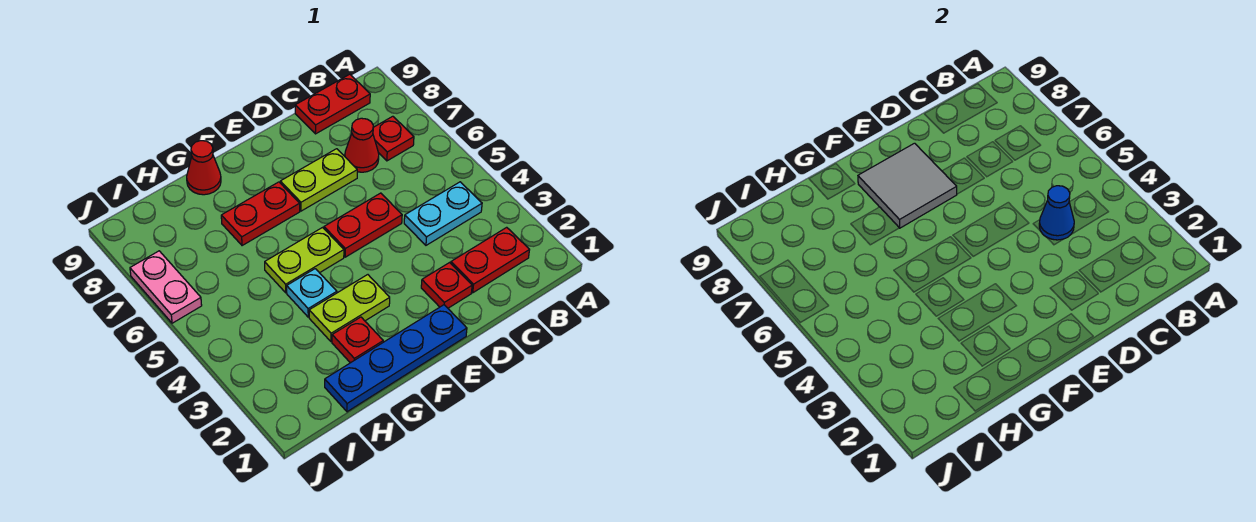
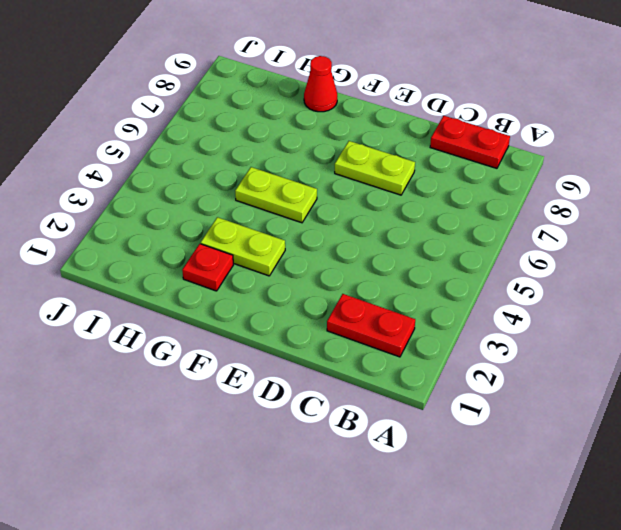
none -> cyan 1x2 plate [404,182,482,245]
none -> red 1x1 plate [373,116,414,161]
none -> red 1x1 cone [345,118,379,172]

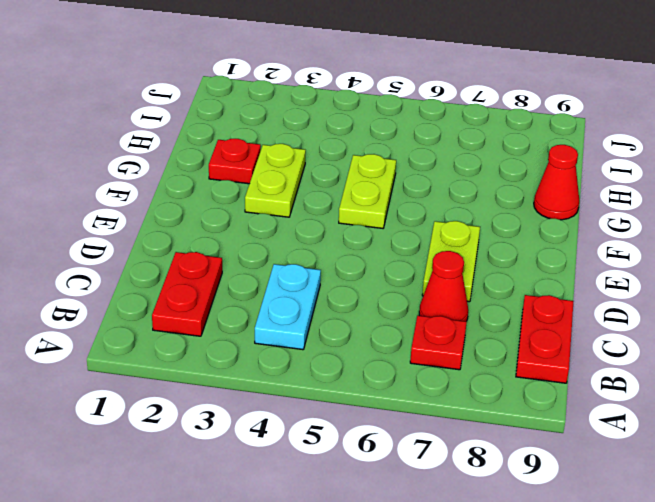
none -> red 1x1 plate [421,263,472,308]
none -> red 1x2 plate [324,193,402,257]
none -> blue 1x4 plate [325,305,467,412]

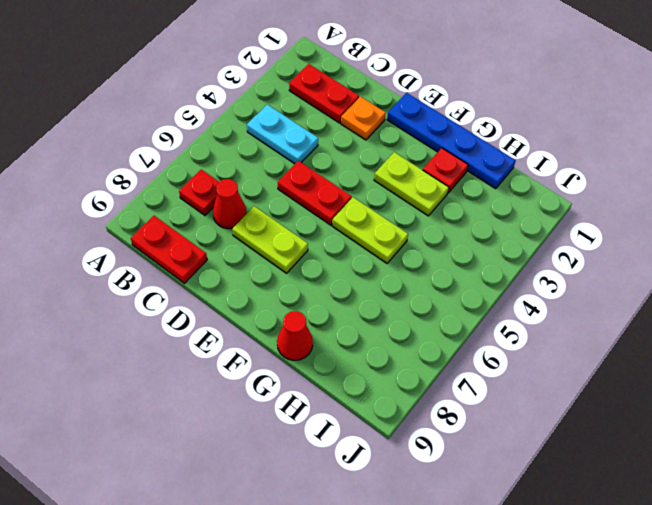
orange 1x1 plate [341,97,386,140] -> red 1x1 plate [421,263,472,308]
none -> red 1x2 plate [221,182,300,246]
none -> cyan 1x1 plate [287,269,337,317]
none -> pink 1x2 plate [130,251,202,323]

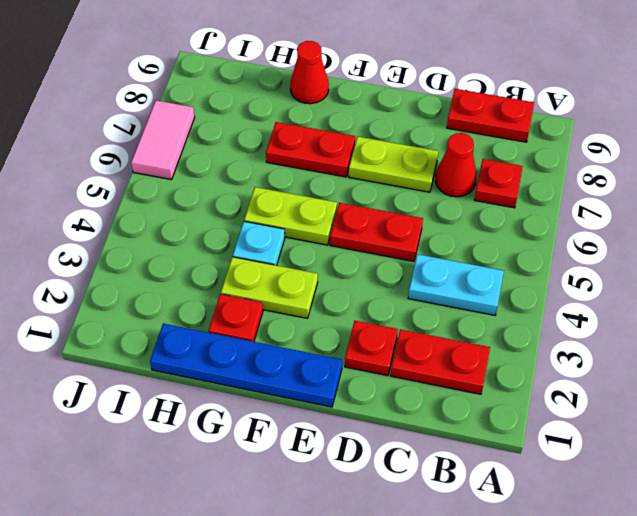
pink 1x2 tile [131,101,195,180] -> pink 1x2 plate [130,251,202,323]
none -> blue 1x1 cone [1039,186,1074,240]
none -> grey 2x2 tile [858,143,957,228]

